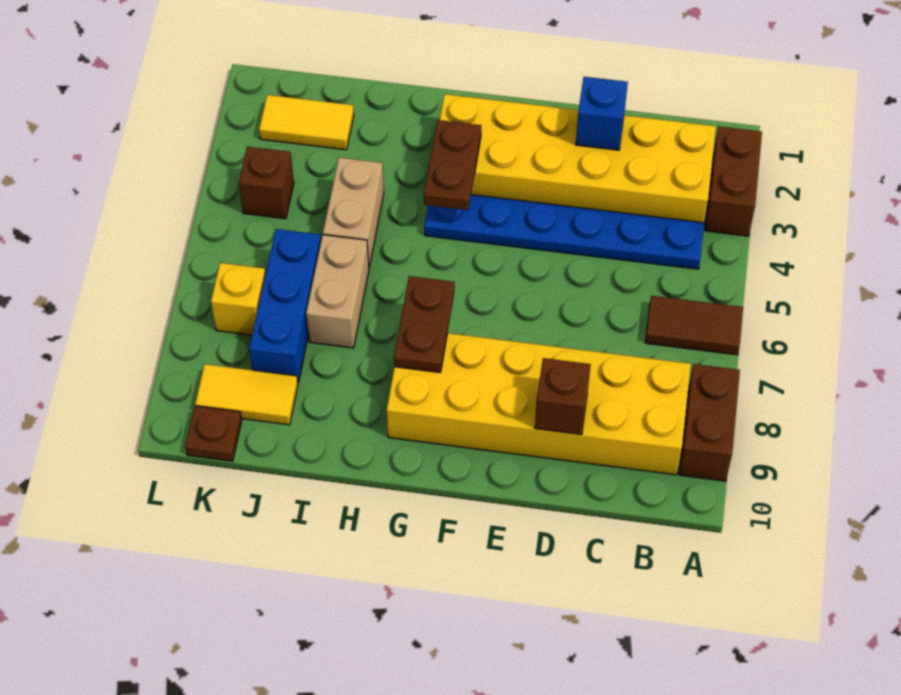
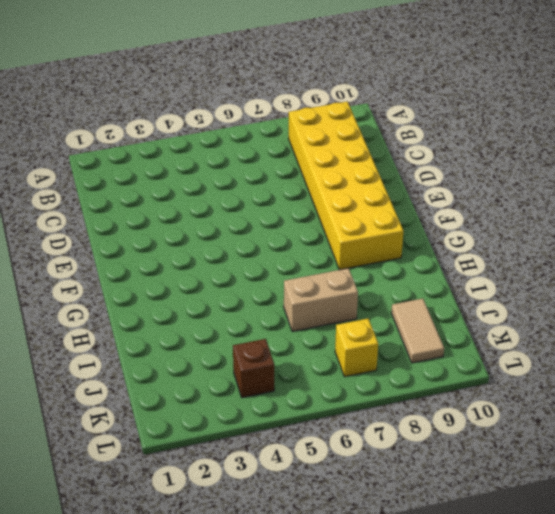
tan 1x2 tile [391,299,444,363] -> yellow 1x2 tile [195,364,298,425]
none -> brown 1x2 brick [705,126,762,236]
none -> brown 1x2 tile [645,296,743,355]
none -> brown 1x2 brick [679,364,740,481]

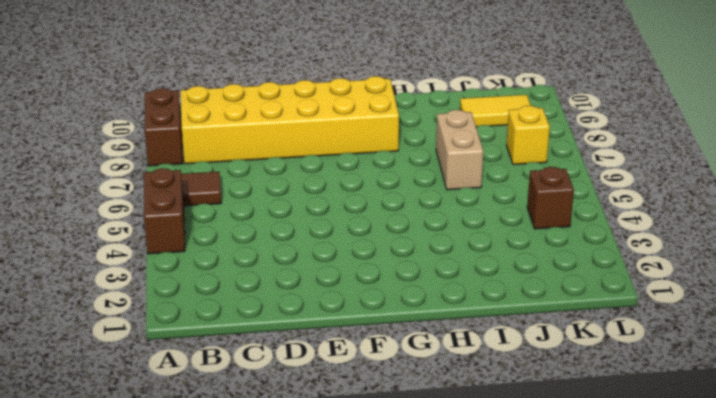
brown 1x2 brick [144,168,185,254] -> brown 1x2 brick moved to [705,126,762,236]
none -> yellow 2x6 brick [440,94,716,223]
none -> blue 1x6 plate [424,195,704,269]
none -> tan 1x2 brick [323,158,384,267]

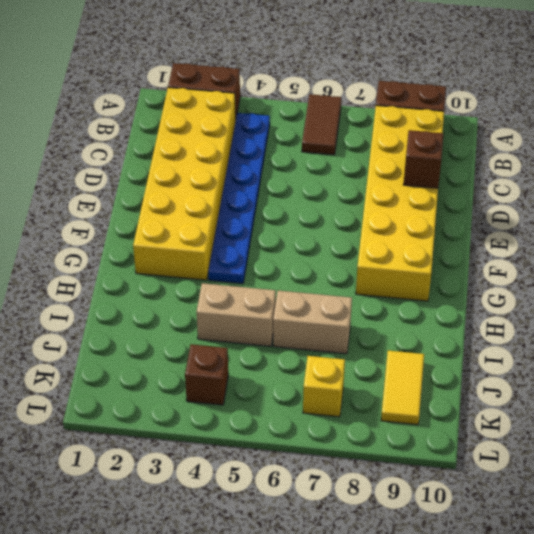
none -> yellow 1x2 tile [259,95,354,150]
none -> blue 1x3 brick [249,229,321,383]
none -> brown 1x1 plate [185,406,242,461]

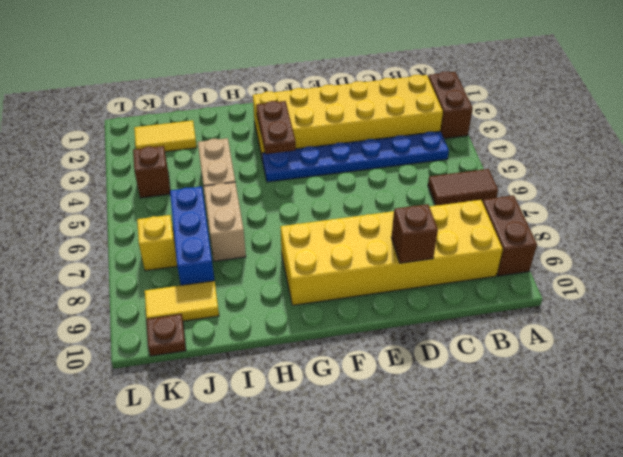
none -> blue 1x1 brick [576,77,628,150]
none -> brown 1x2 plate [394,276,455,373]

